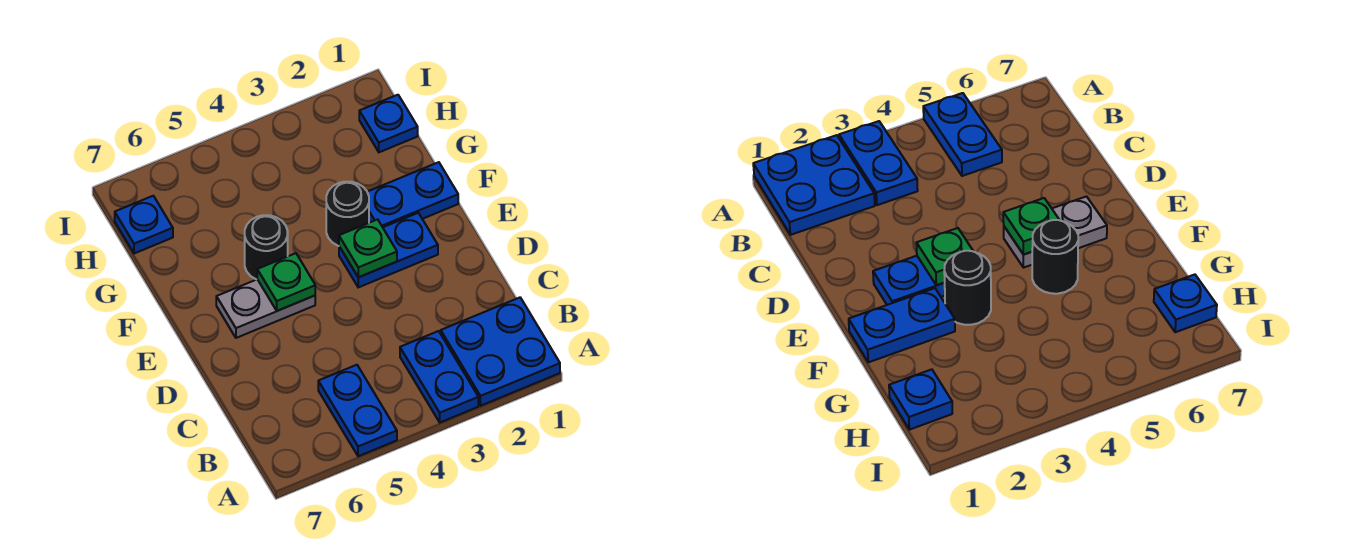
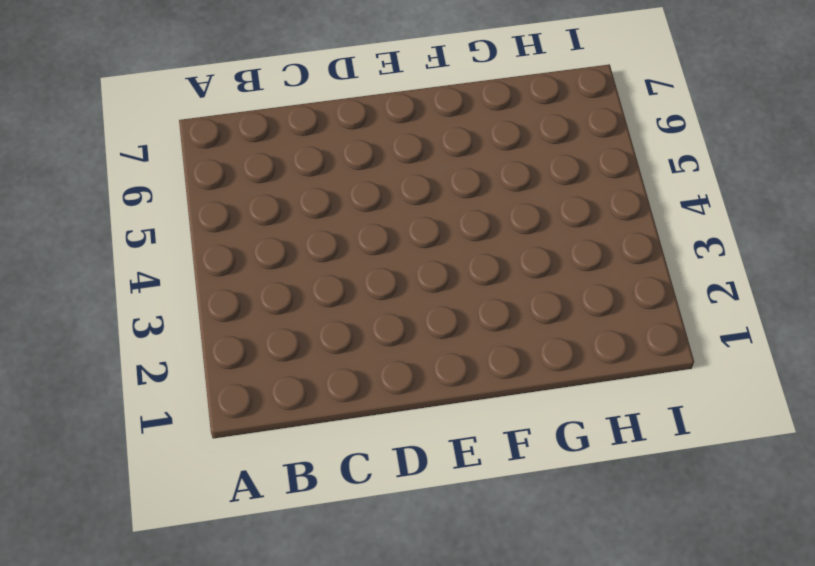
none -> blue 2x2 plate [441,298,560,406]
none -> blue 1x2 plate [400,331,478,422]
none -> blue 1x2 plate [318,365,397,456]

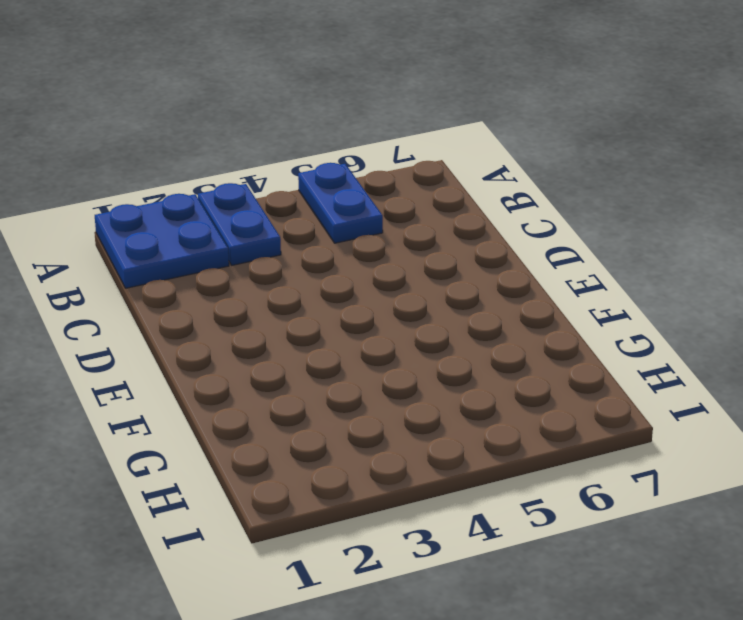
none -> blue 1x2 plate [339,213,438,287]
none -> grey 1x2 plate [216,279,315,338]
none -> blue 1x2 plate [367,162,458,227]

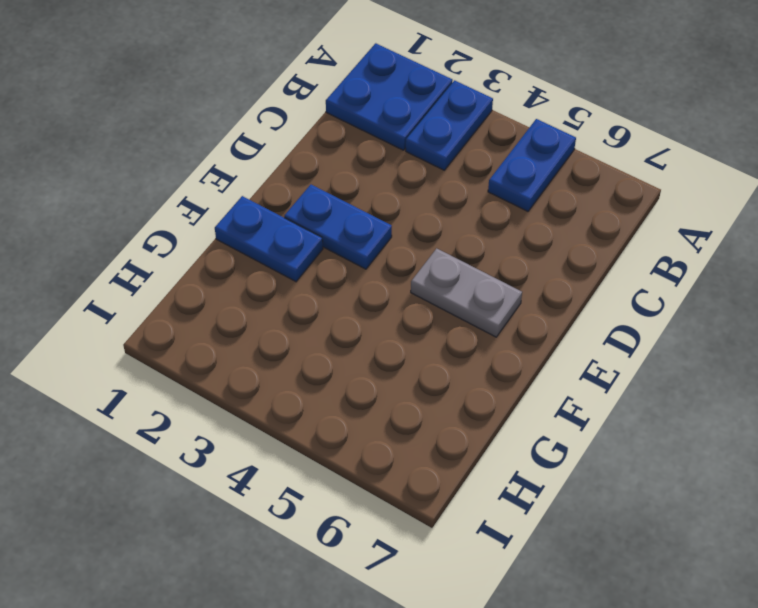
none -> black 1x1 round brick [326,182,369,246]
none -> black 1x1 round brick [245,215,288,280]
none -> blue 1x1 plate [359,95,418,152]

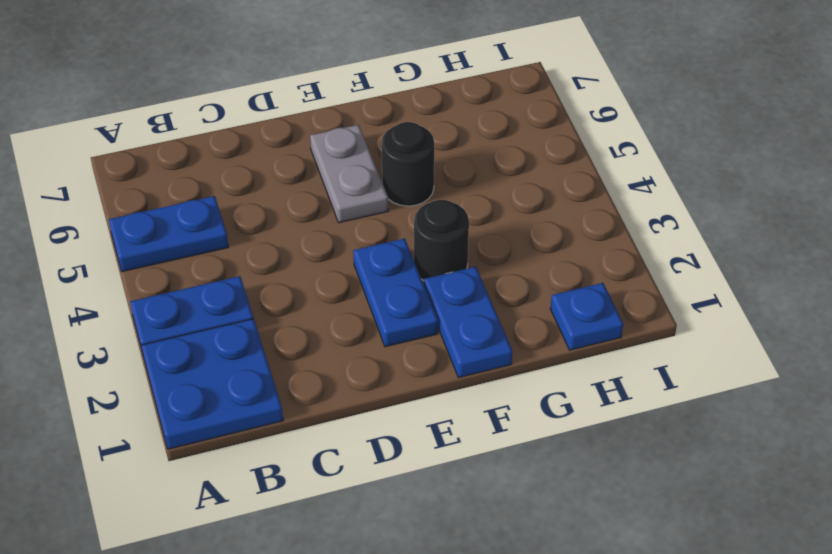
none -> blue 1x1 plate [115,196,173,254]
none -> green 1x1 plate [339,219,397,277]
none -> green 1x1 plate [257,253,315,311]

